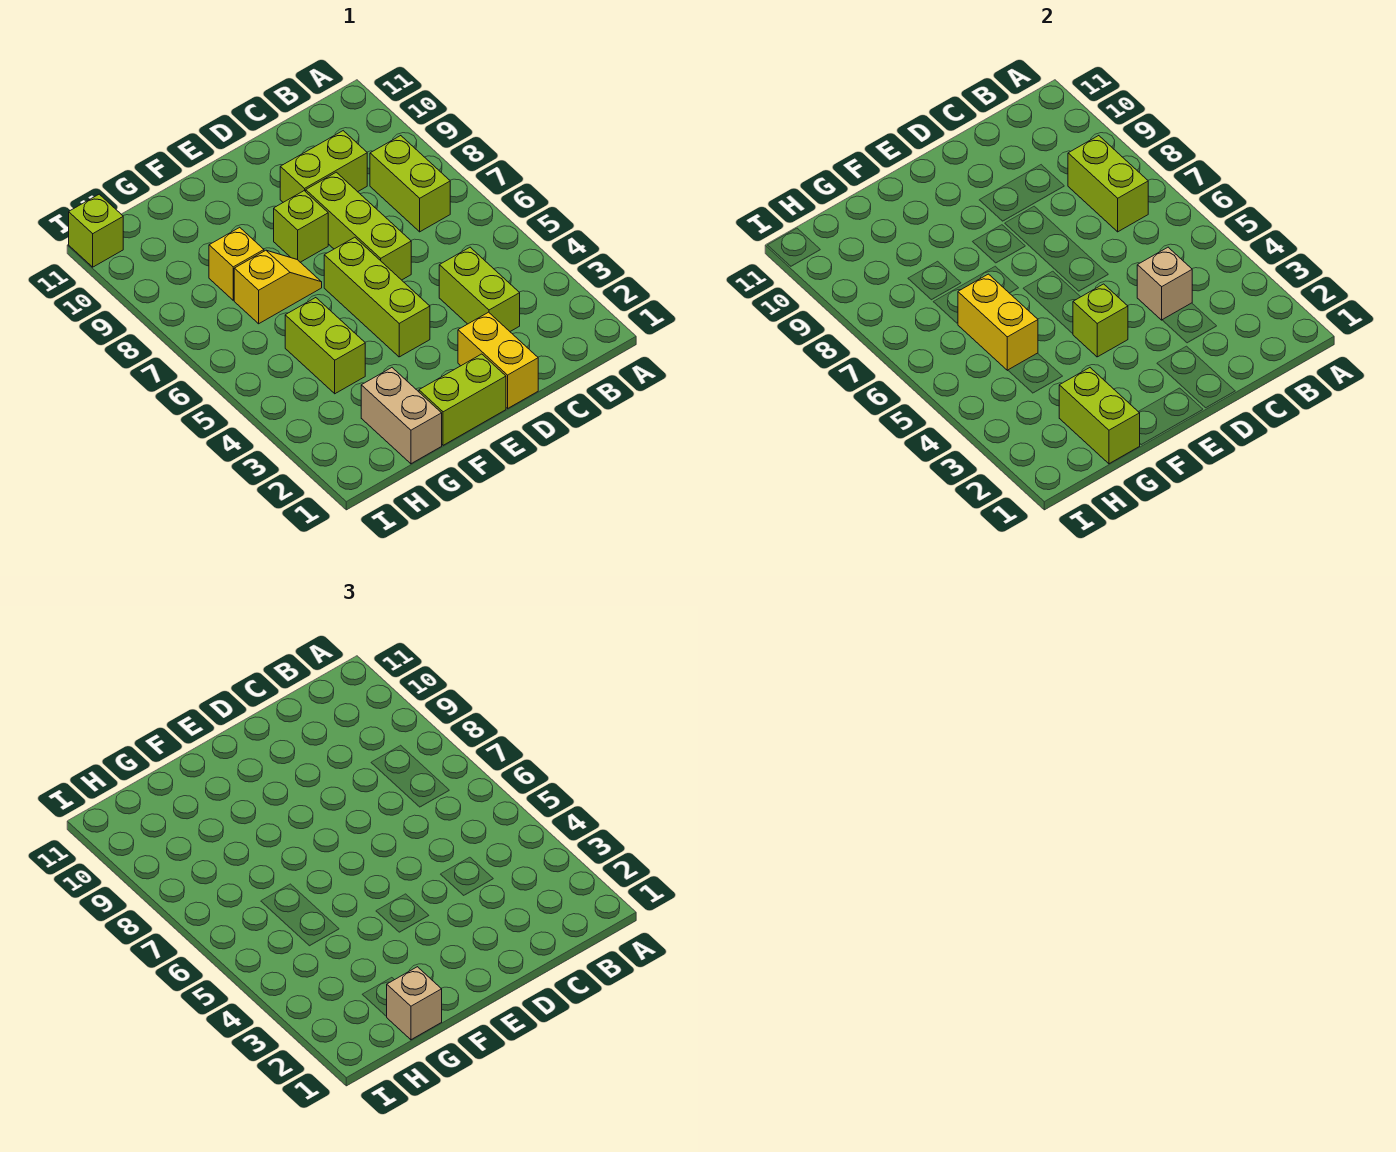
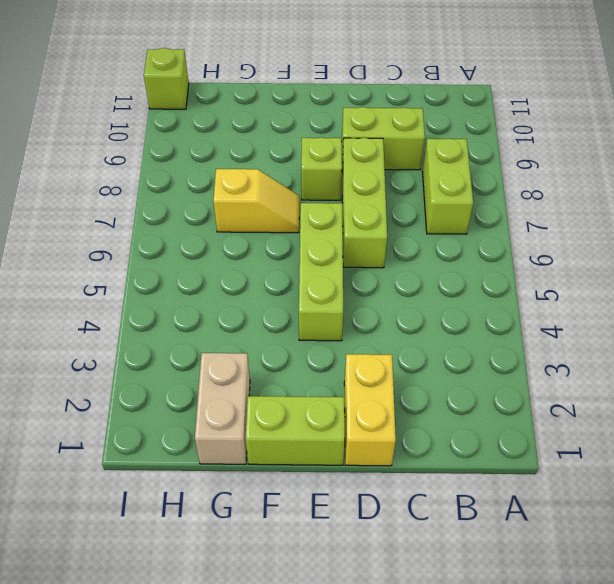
none -> lime 1x2 brick [439,247,520,331]
none -> lime 1x2 brick [285,298,365,394]
none -> yellow 1x1 brick [209,227,264,300]

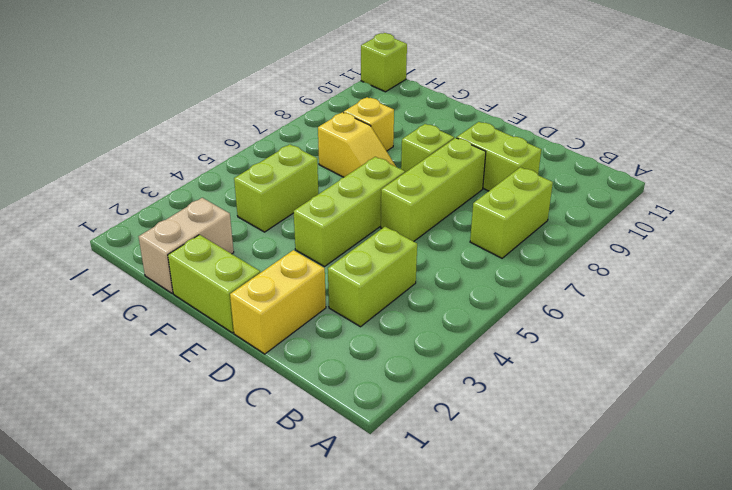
none -> lime 1x2 brick [1068,136,1148,232]
none -> tan 1x1 brick [1137,247,1192,320]
none -> lime 1x1 brick [1073,284,1128,357]

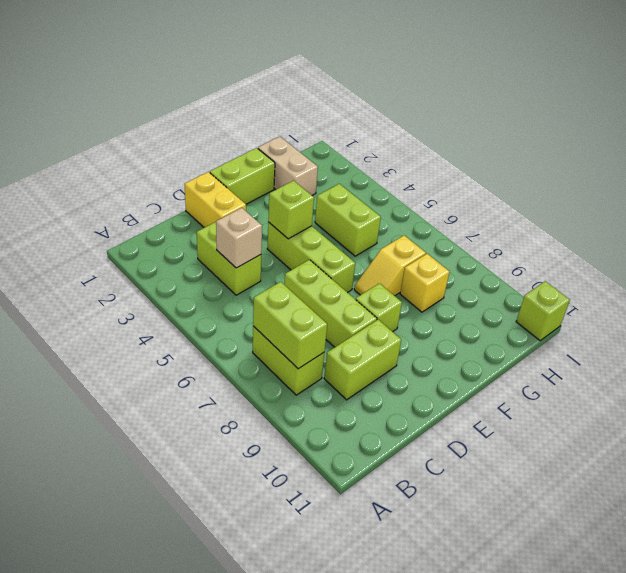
none -> lime 1x2 brick [1059,368,1140,464]
none -> yellow 1x2 brick [958,274,1038,370]
none -> tan 1x1 brick [386,967,442,1040]

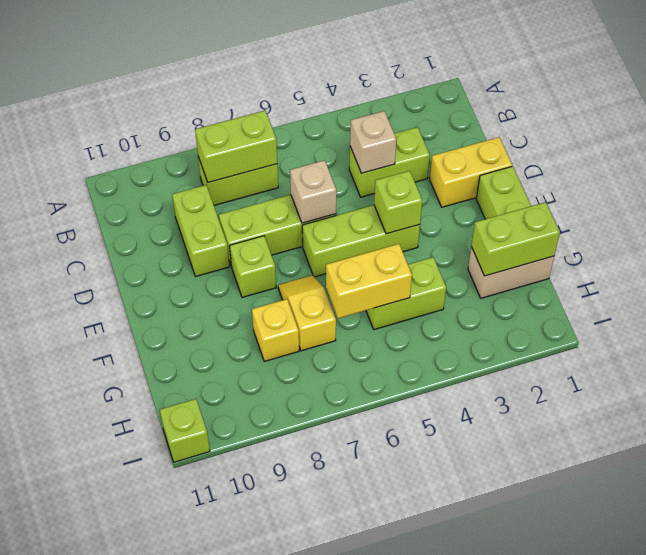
tan 1x1 brick [290,160,336,223] -> tan 1x1 brick moved to [386,967,442,1040]

